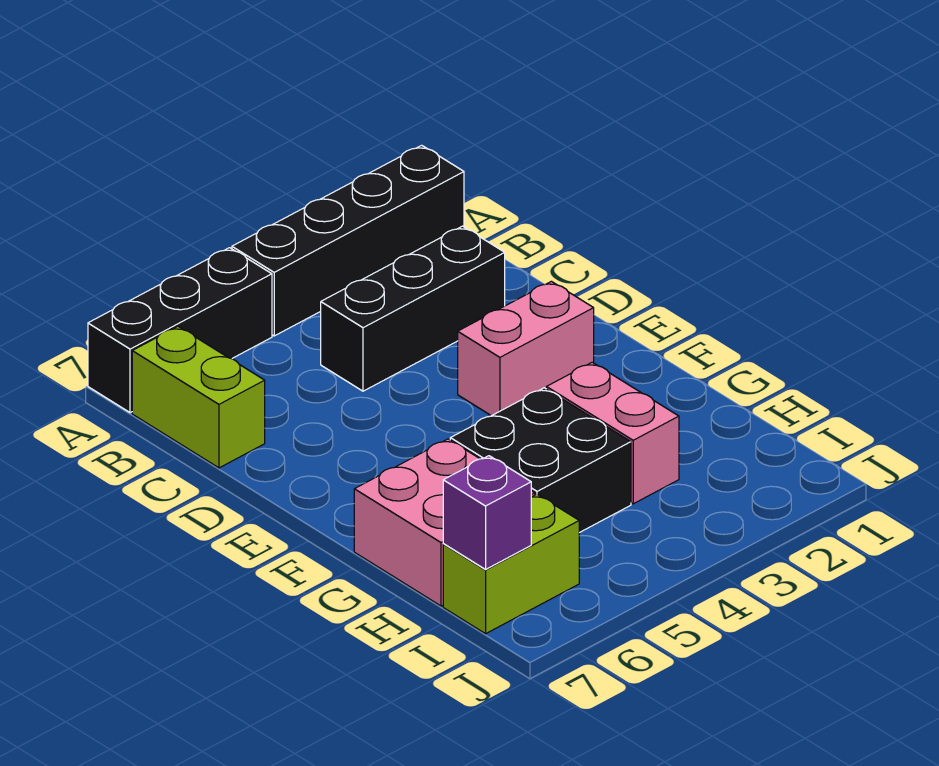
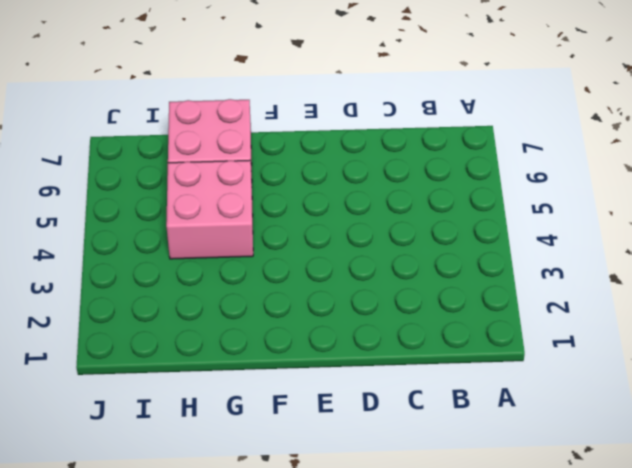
pink 2x2 brick [166,160,253,259] -> black 2x2 brick [450,388,631,533]
none -> black 1x4 brick [232,145,464,336]
none -> black 1x3 brick [88,248,272,413]

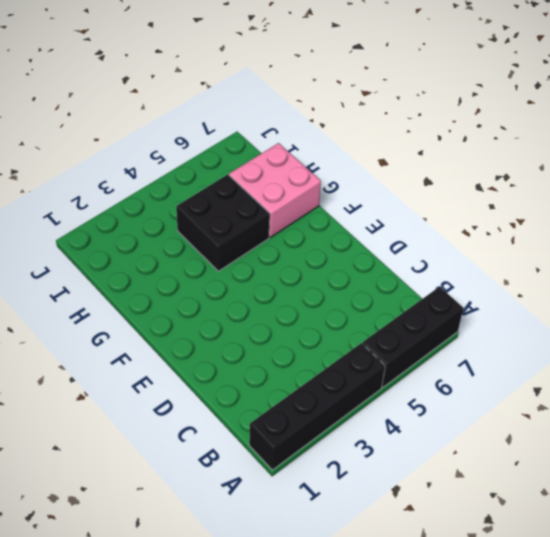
none -> lime 1x2 brick [132,327,265,468]
none -> black 1x3 brick [321,226,505,391]

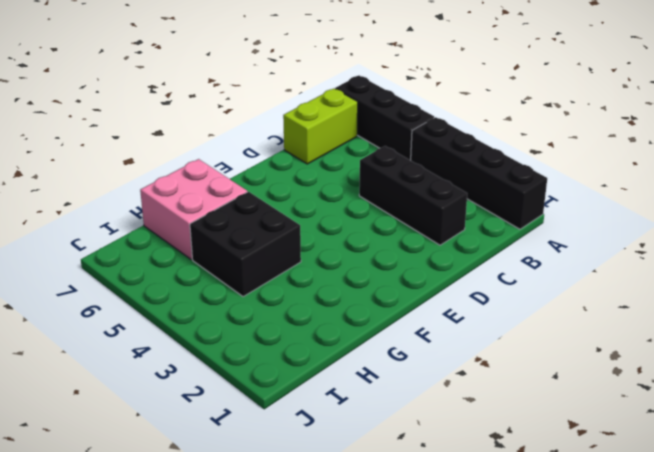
none -> pink 1x2 brick [458,281,594,416]
none -> pink 1x2 brick [546,362,679,504]

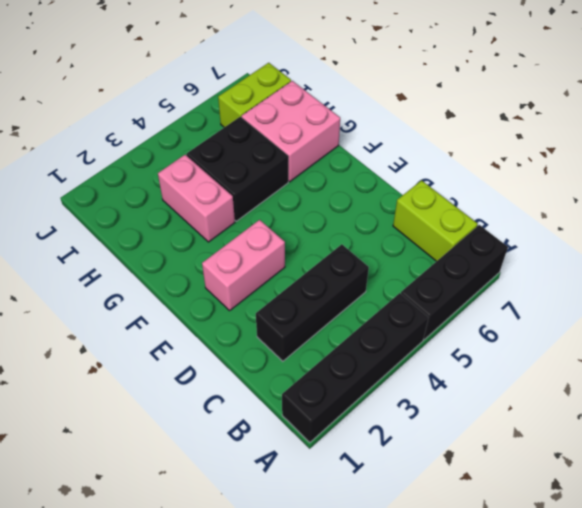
none -> purple 1x1 brick [443,456,531,569]

